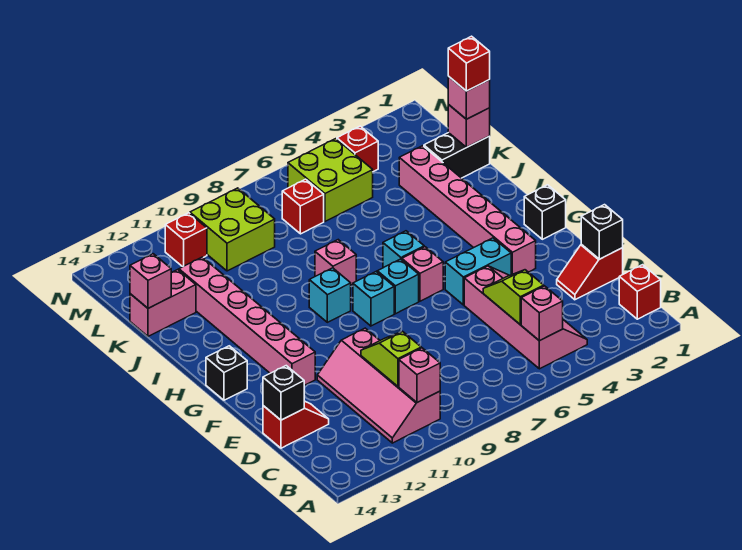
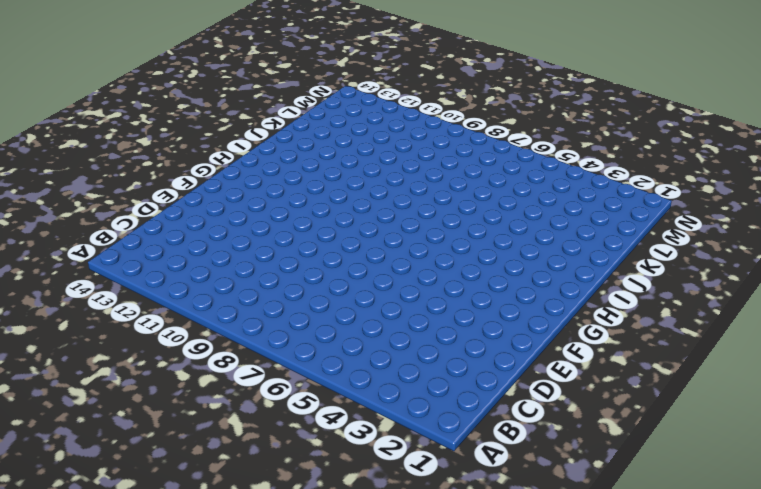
none -> red 1x1 brick [619,265,661,319]
none -> pink 2x4 slope [464,266,587,369]
none -> pink 2x4 slope [317,328,440,443]
none -> red 1x2 slope [557,244,623,300]

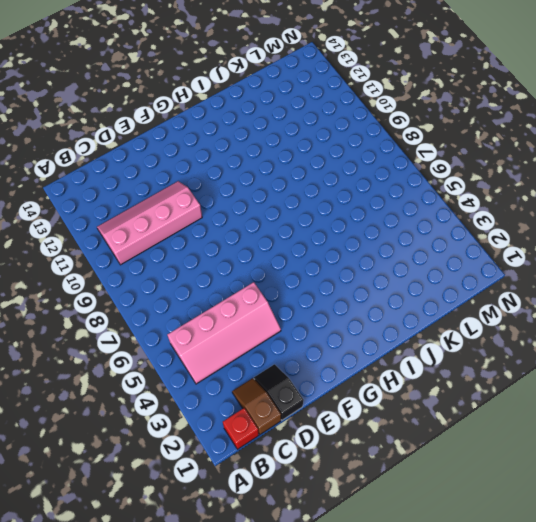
brown 1x2 slope [232,378,281,434] -> none
black 1x2 slope [254,364,304,420] -> red 1x2 slope [557,244,623,300]
none -> red 1x2 slope [263,401,329,448]
none -> pink 1x6 brick [399,146,536,275]
none -> cyan 1x2 brick [445,238,511,305]
none -> pink 1x6 brick [179,257,315,385]

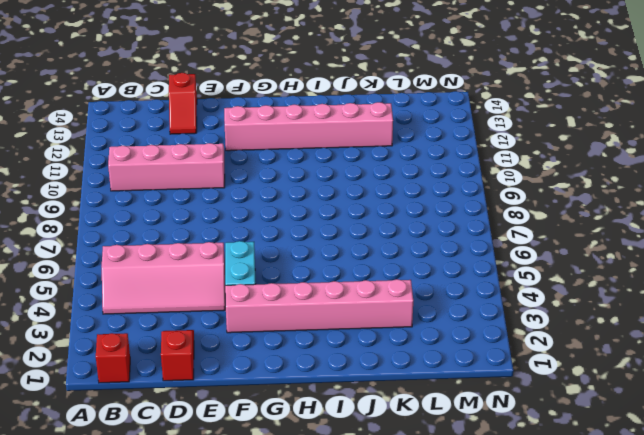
none -> black 1x1 brick [524,185,566,239]
none -> pink 1x1 brick [402,247,443,301]
none -> cyan 1x1 brick [377,259,419,314]
none -> cyan 1x1 brick [353,272,394,326]

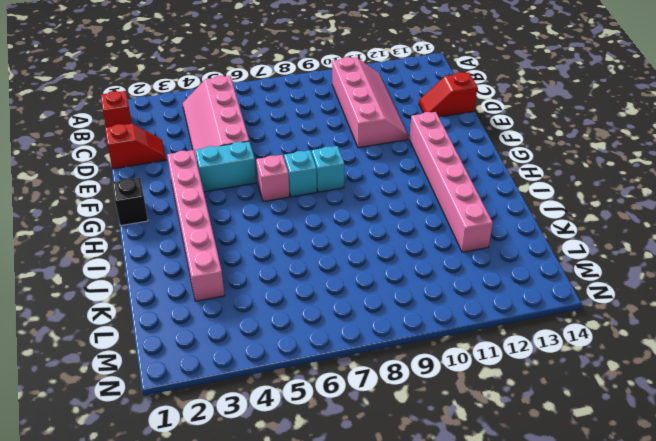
none -> black 1x1 brick [206,346,247,400]
none -> cyan 1x1 brick [383,231,424,268]
none -> cyan 1x1 brick [309,268,351,322]
none -> pink 1x1 brick [315,240,356,285]

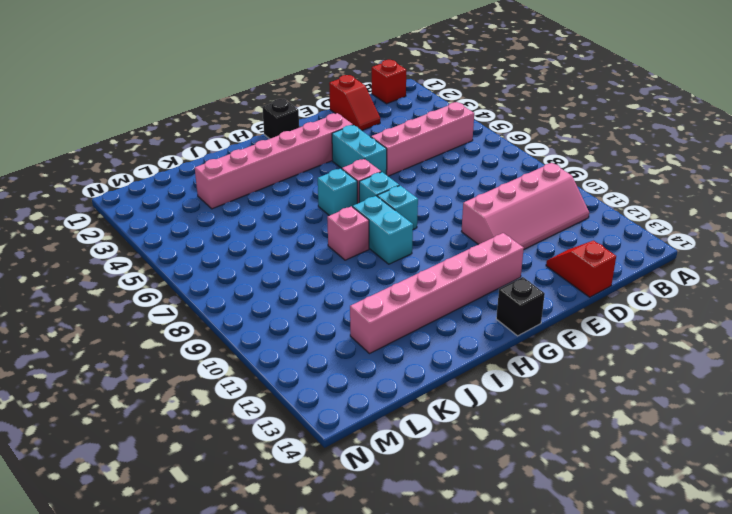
cyan 1x2 brick [353,196,413,264] -> cyan 1x1 brick [309,268,351,322]
none -> black 1x2 brick [424,133,490,178]
none -> pink 1x2 brick [130,270,196,336]
none -> lime 2x2 brick [288,139,373,221]
none -> red 1x1 brick [282,179,324,234]

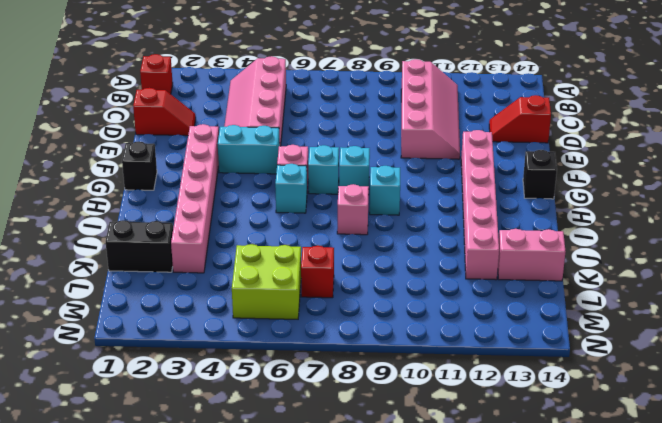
none -> lime 2x2 brick [190,188,275,271]
none -> red 1x1 brick [337,126,378,172]
none -> red 1x1 brick [165,213,207,267]
none -> pink 1x1 brick [521,286,563,341]

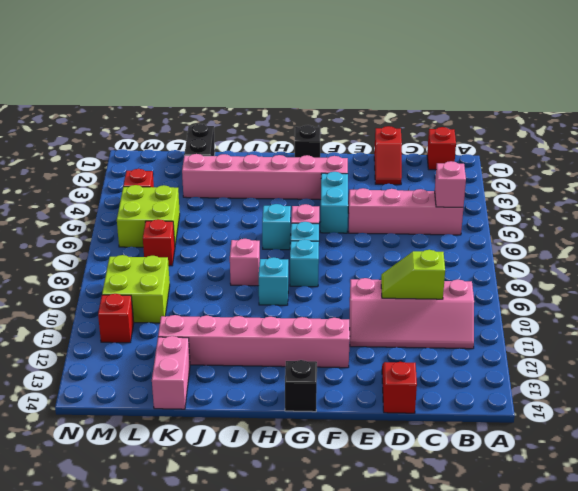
none -> pink 1x1 brick [399,348,440,402]
none -> lime 1x2 slope [483,270,544,325]
none -> black 1x1 brick [581,205,623,259]
none -> black 1x1 brick [263,366,304,420]

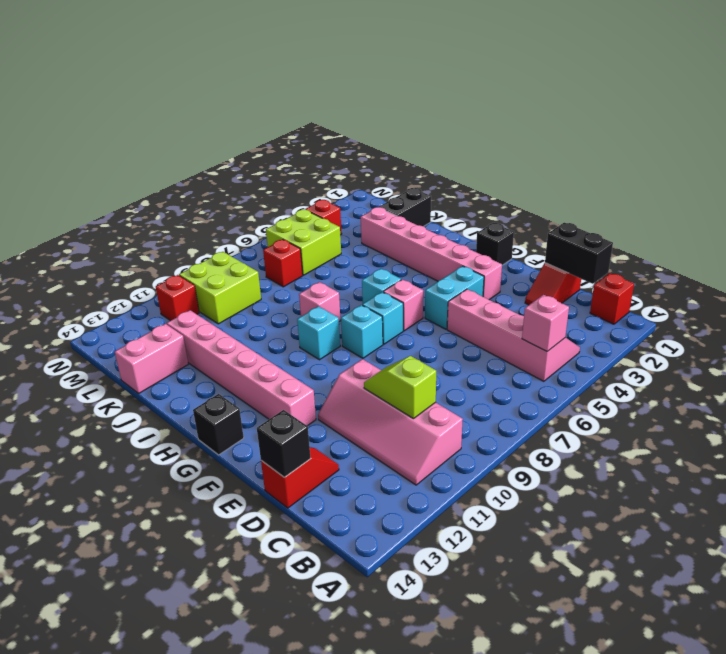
black 1x2 brick [545,223,613,284] -> black 1x1 brick [581,205,623,259]
none -> pink 1x1 brick [399,348,440,402]
none -> lime 1x2 slope [483,270,544,325]
none -> pink 1x1 brick [448,105,490,147]
none -> pink 1x1 brick [130,254,171,308]

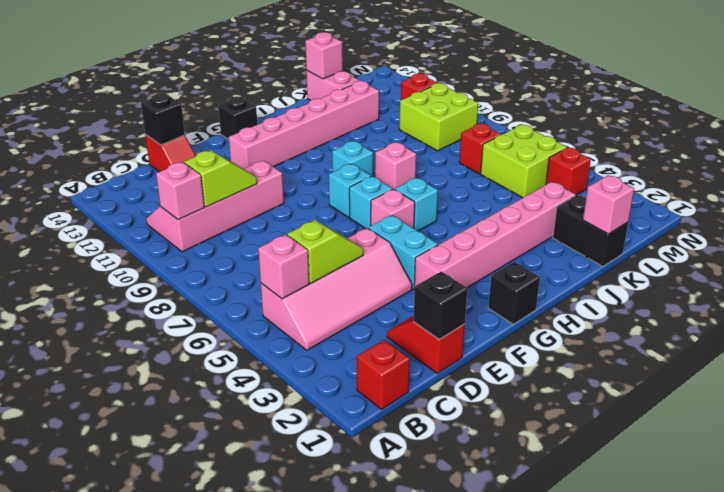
none -> pink 1x1 brick [448,76,490,119]
none -> red 1x1 brick [448,36,490,91]

